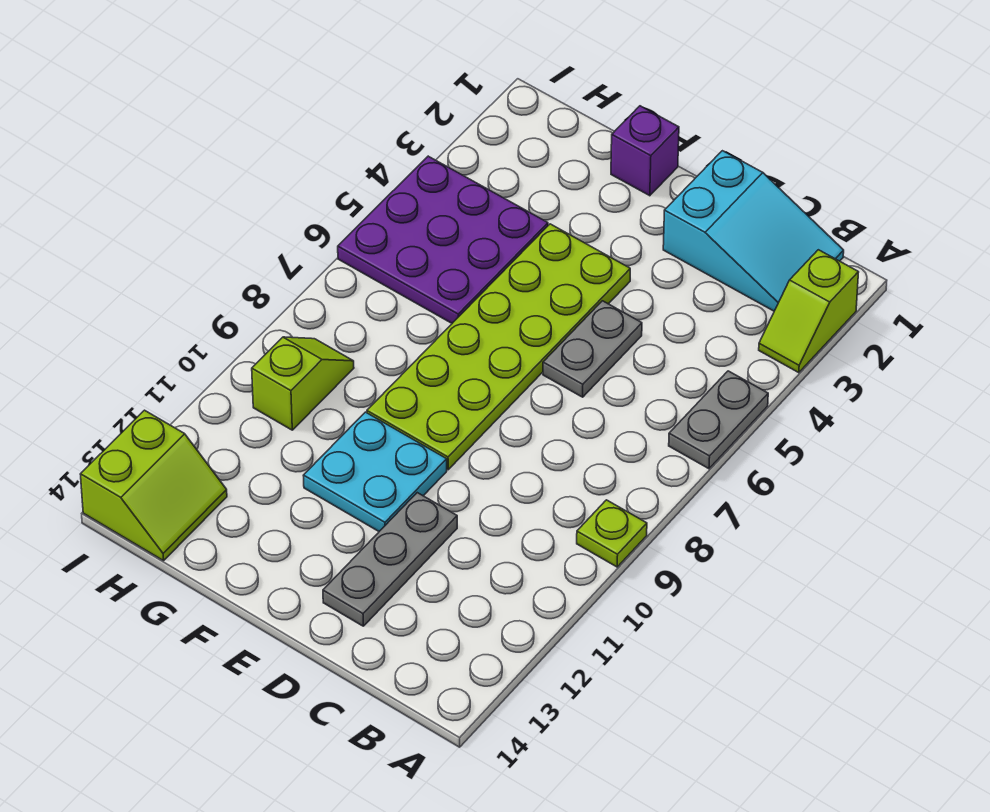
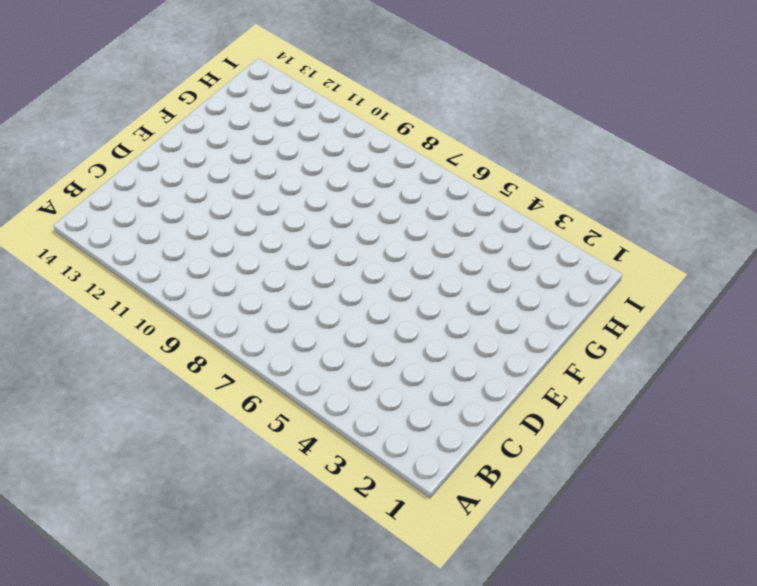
none -> lime 1x2 slope [759,250,859,373]
none -> grey 1x2 plate [669,371,768,469]
none -> lime 1x1 plate [577,500,647,567]

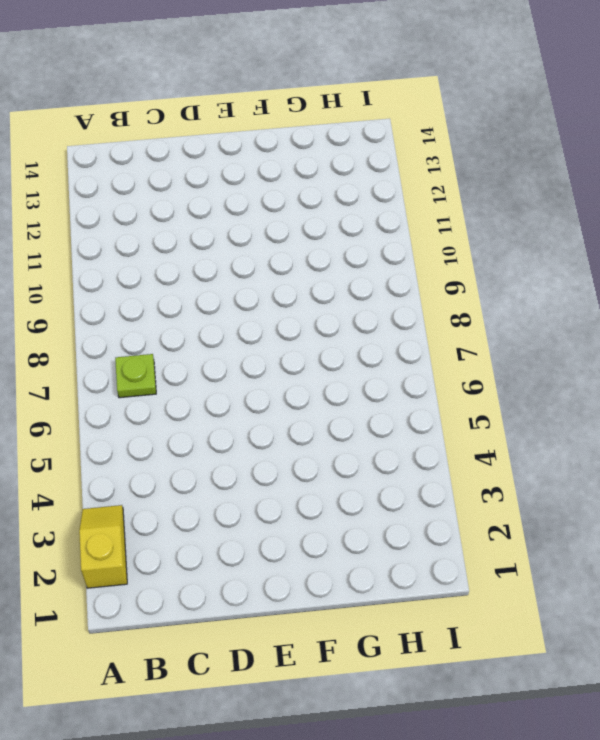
yellow 1x2 slope [79,505,127,588] -> lime 1x2 slope [759,250,859,373]
lime 1x1 plate [115,354,156,398] -> lime 1x1 plate moved to [577,500,647,567]
none -> grey 1x2 plate [669,371,768,469]
none -> cyan 2x3 slope [663,151,844,311]
none -> grey 1x2 plate [543,301,642,397]

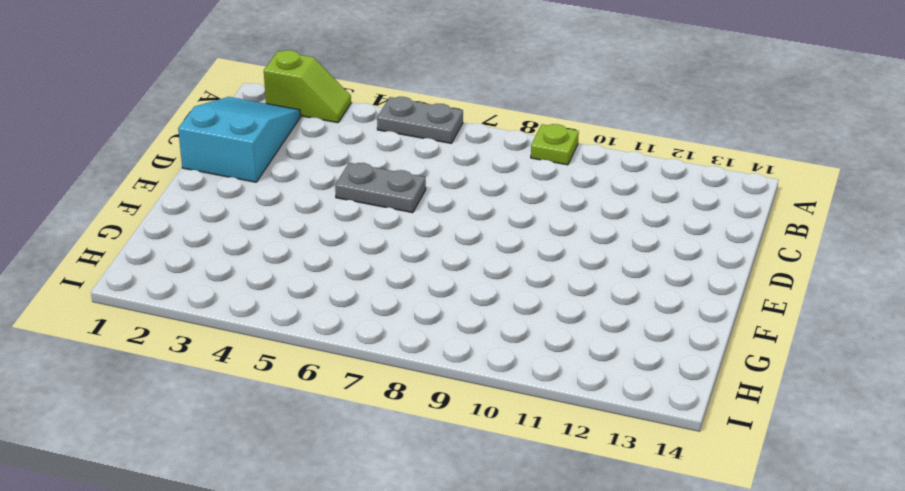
none -> grey 1x3 plate [323,493,457,626]
none -> lime 2x6 plate [367,224,630,470]
none -> cyan 2x2 plate [303,412,447,531]

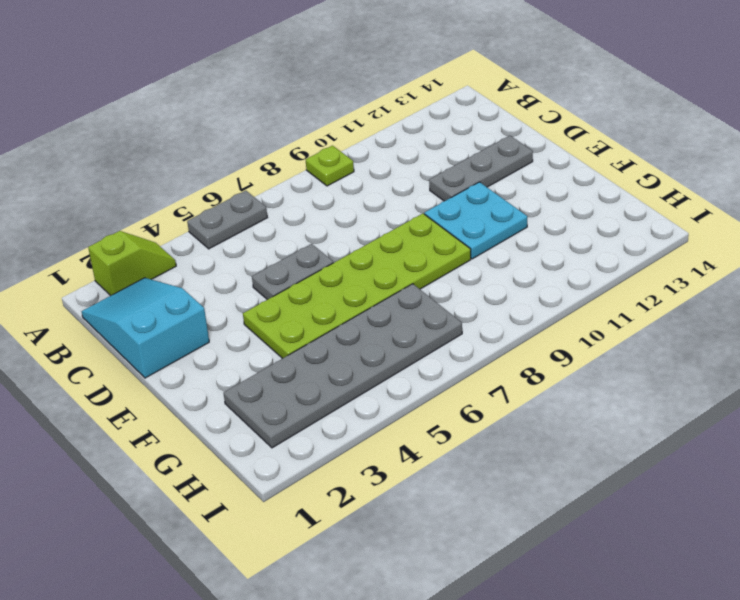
grey 2x6 plate [224,284,462,448] -> purple 3x3 plate [338,156,548,323]
none -> purple 1x1 brick [611,106,679,196]
none -> lime 1x2 slope [252,337,354,430]
none -> lime 2x2 slope [80,410,227,561]

